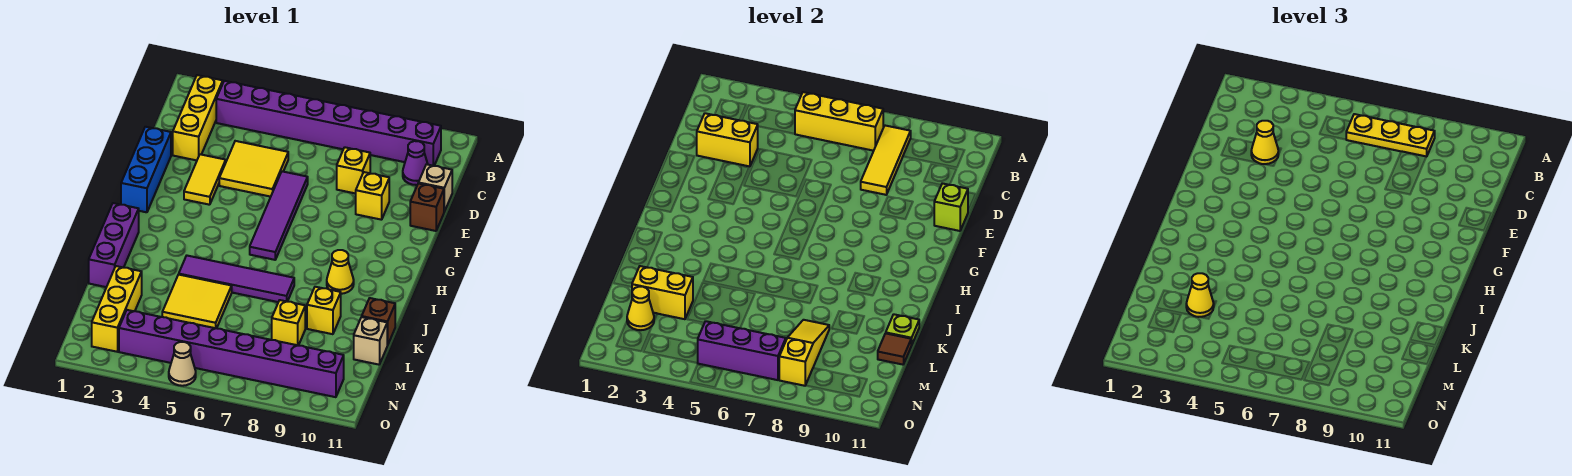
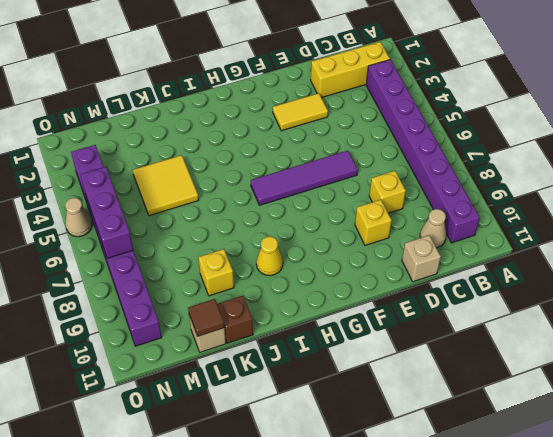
tan 1x1 cone [420,209,446,248] -> purple 1x1 cone [403,141,428,185]
none -> yellow 2x2 tile [219,141,288,197]
none -> blue 1x3 brick [121,127,171,212]
none -> brown 1x1 brick [410,183,444,231]
none -> purple 1x3 brick [89,203,139,287]

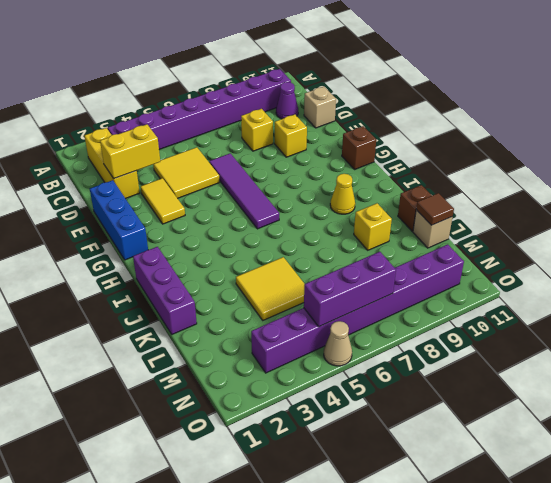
brown 1x1 brick [342,126,376,169] -> brown 1x1 brick moved to [410,183,444,231]
none -> purple 1x4 tile [179,256,294,302]
none -> yellow 1x3 brick [92,266,142,352]
none -> yellow 1x1 brick [272,300,305,346]
none -> yellow 1x3 brick [795,92,883,151]

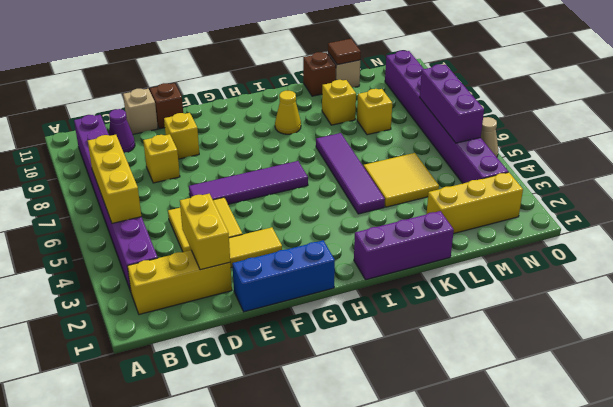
none -> yellow 1x3 tile [861,126,911,195]
none -> lime 1x1 brick [934,183,968,231]
none -> lime 1x1 plate [886,314,919,345]
none -> yellow 1x2 brick [632,266,693,319]

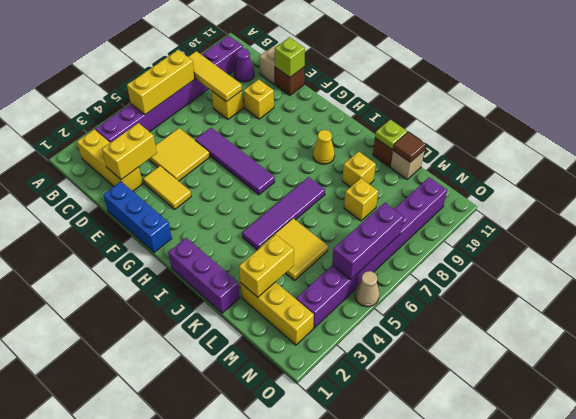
none -> yellow 1x3 slope [779,320,829,386]
none -> yellow 1x1 cone [627,287,654,330]
none -> yellow 1x3 plate [1346,114,1435,157]
none -> yellow 1x1 cone [1251,121,1278,164]

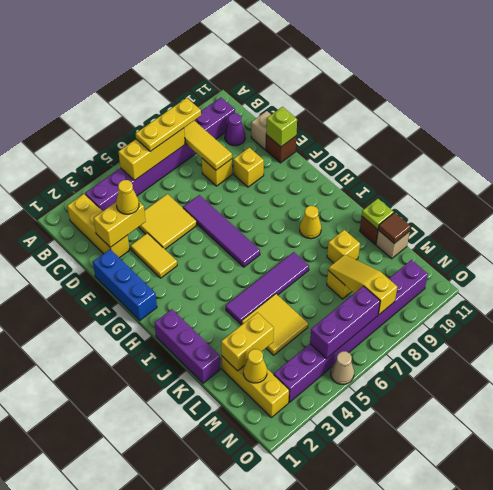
none -> yellow 1x1 cone [1186,273,1214,317]

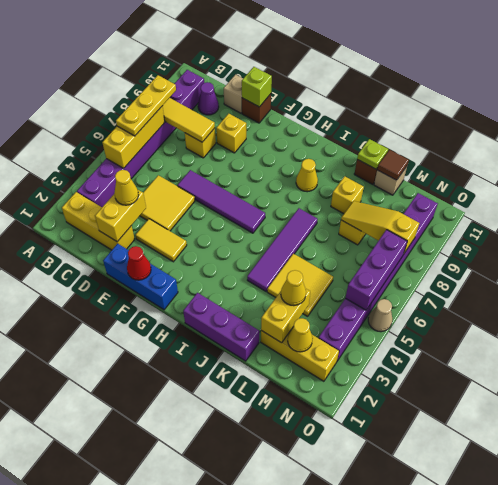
red 1x1 cone [127,246,151,280] -> none

